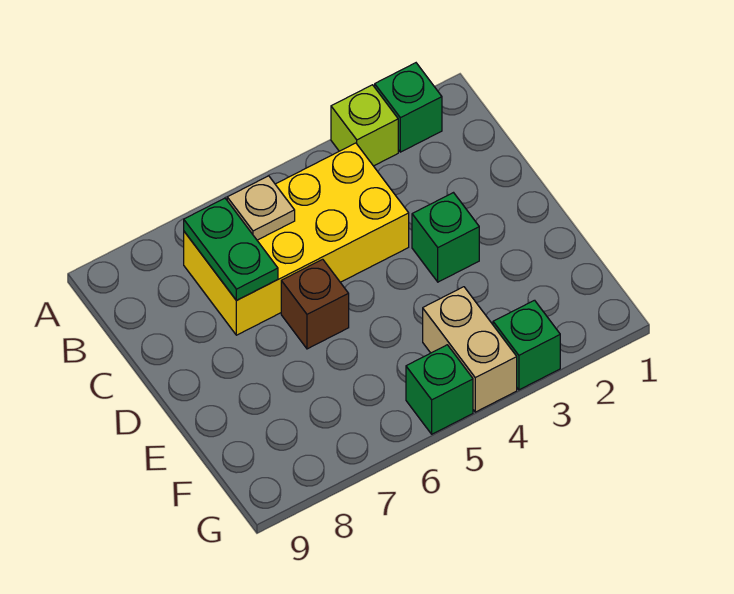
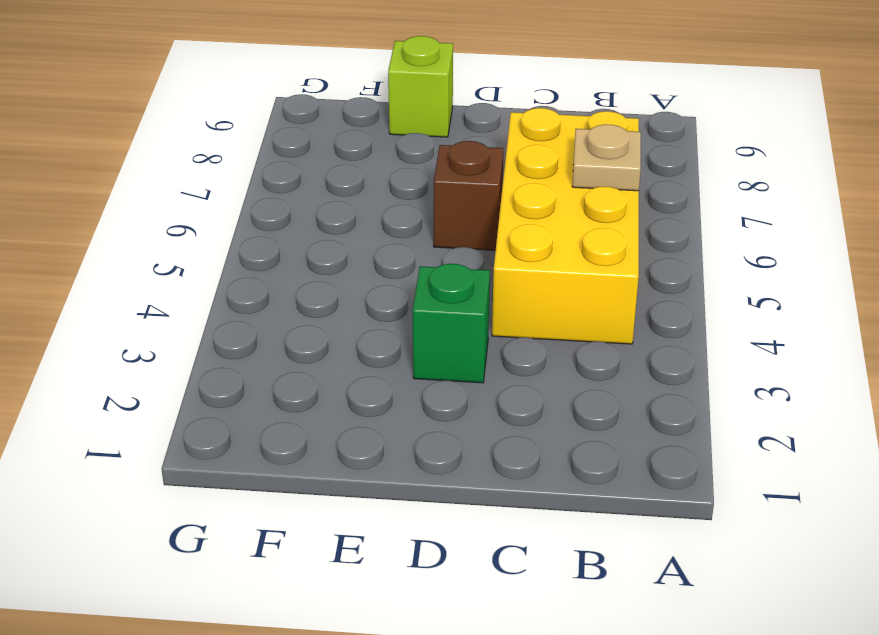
lime 1x1 brick [388,36,453,137] -> lime 1x1 brick moved to [331,85,398,166]
none -> green 1x1 brick [375,63,442,152]
none -> tan 1x2 brick [423,287,517,412]

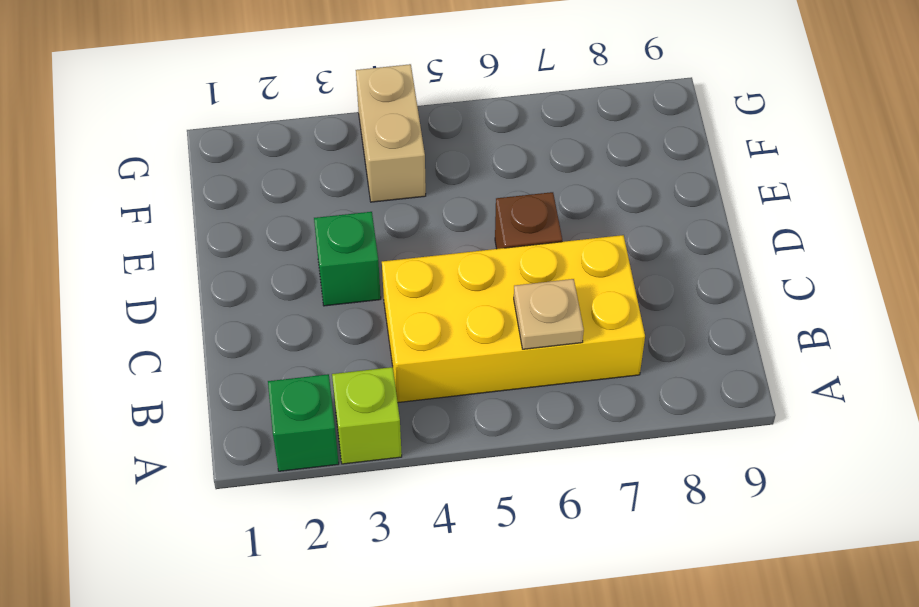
none -> green 1x1 brick [493,300,560,390]
none -> green 1x1 brick [406,345,473,434]

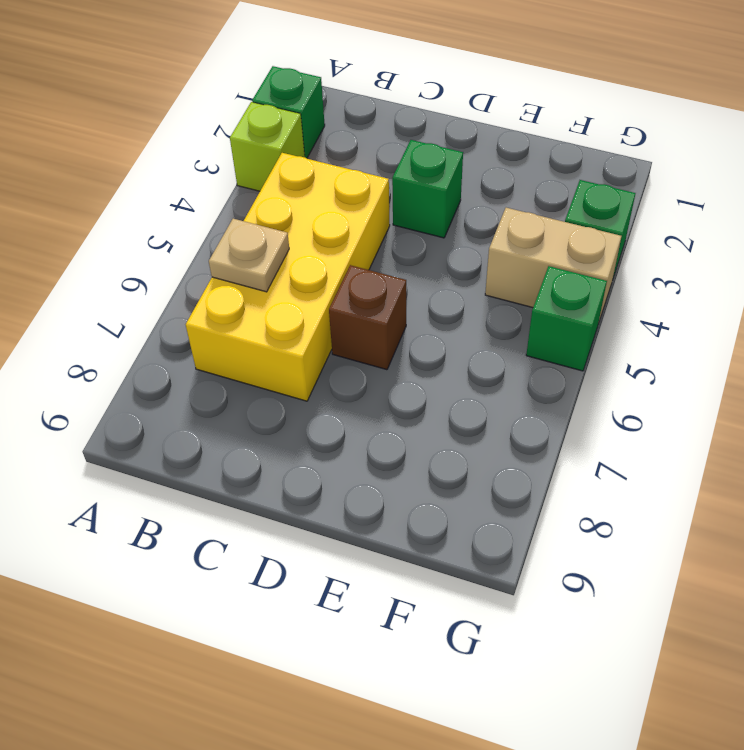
none -> green 1x2 plate [184,198,278,301]

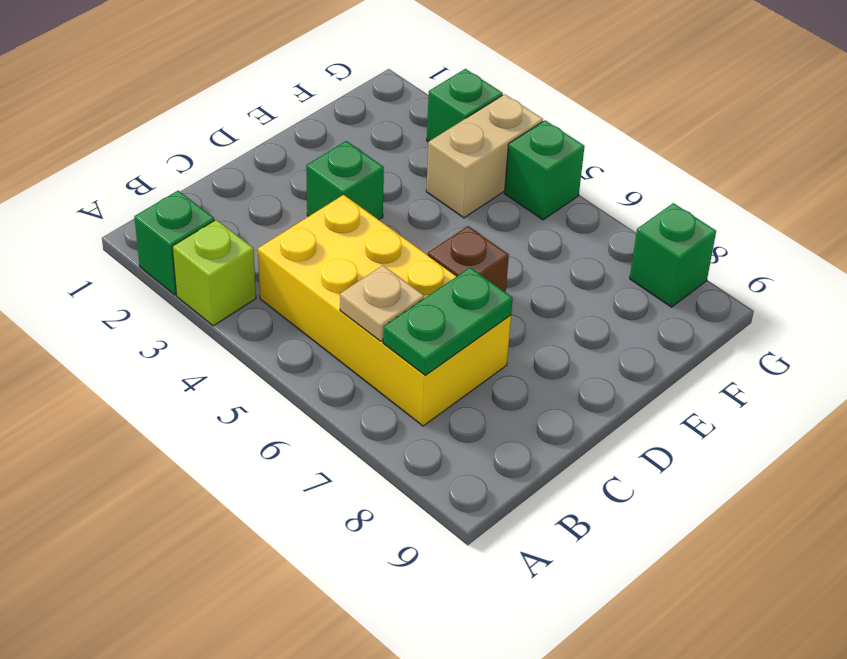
green 1x1 brick [630,203,716,307] -> none

